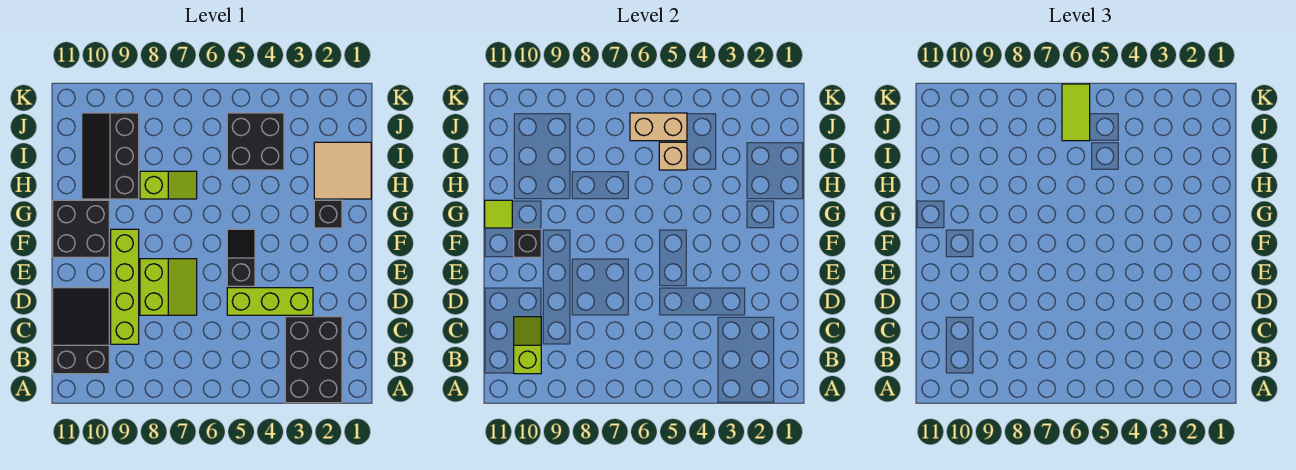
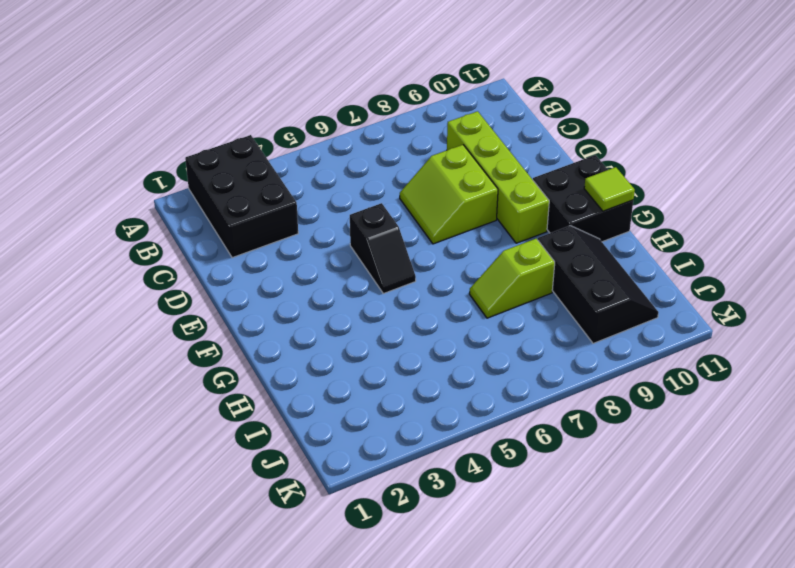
none -> black 2x3 slope [53,288,109,374]
none -> lime 1x3 brick [227,288,313,315]
none -> black 1x1 brick [314,200,342,228]

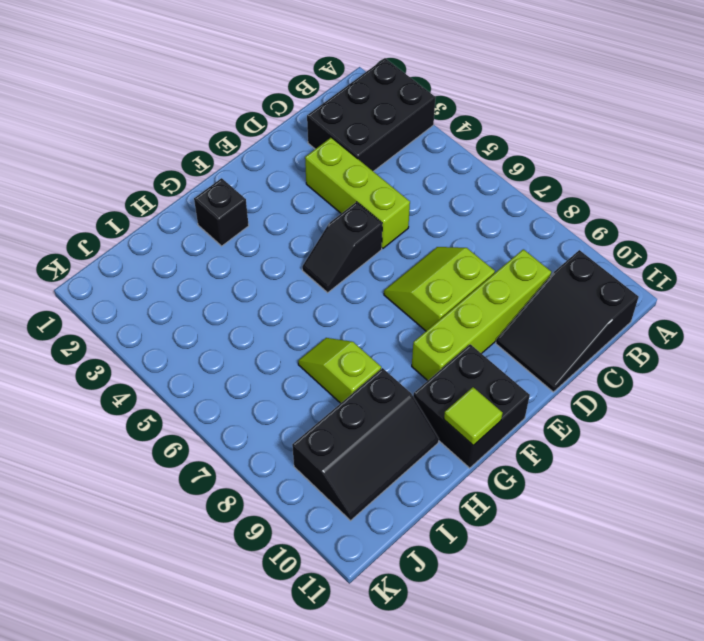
none -> tan 2x2 tile [314,142,371,199]
none -> black 2x2 brick [227,113,284,170]
none -> lime 1x2 slope [514,317,541,374]

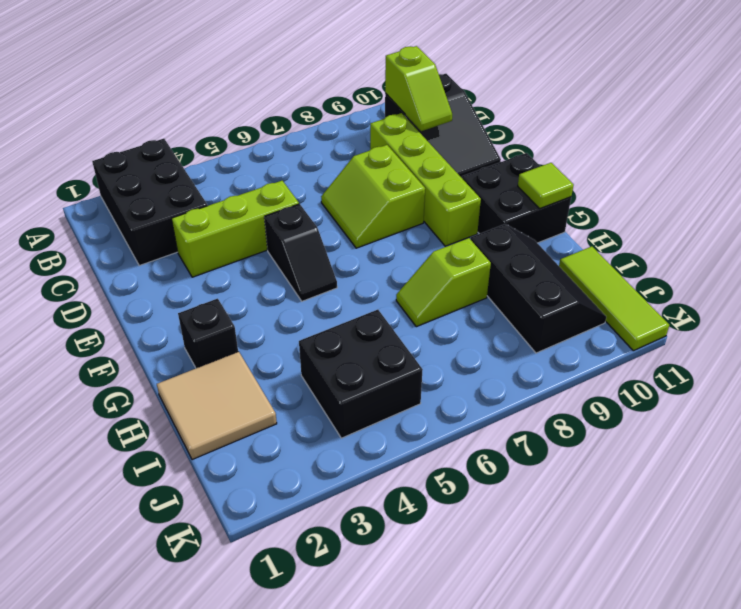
lime 1x3 tile [559,246,669,351] -> none
none -> black 1x1 brick [514,229,541,257]
none -> tan 1x1 brick [659,142,687,170]
none -> tan 1x2 brick [630,113,687,141]

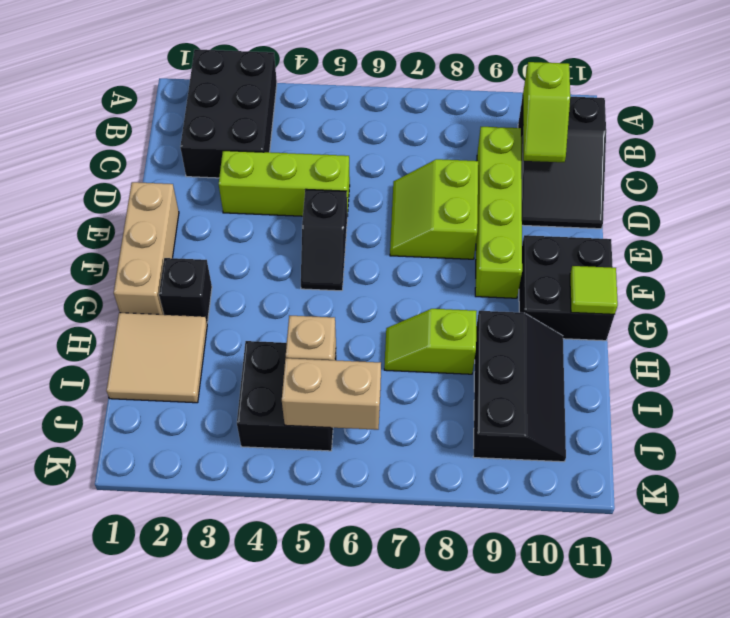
tan 1x3 brick [114,182,179,315] -> none
none -> black 1x1 brick [514,229,541,257]
none -> lime 1x2 tile [1062,84,1090,141]

